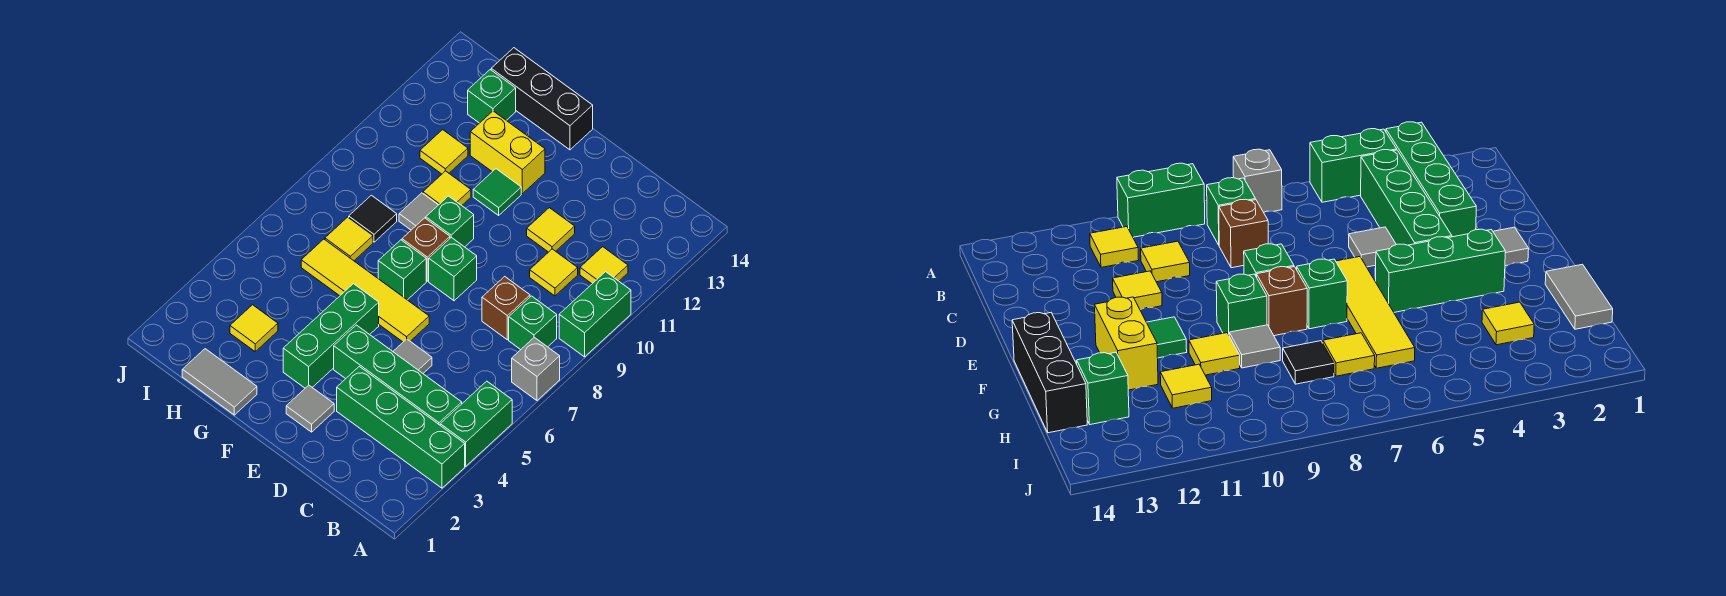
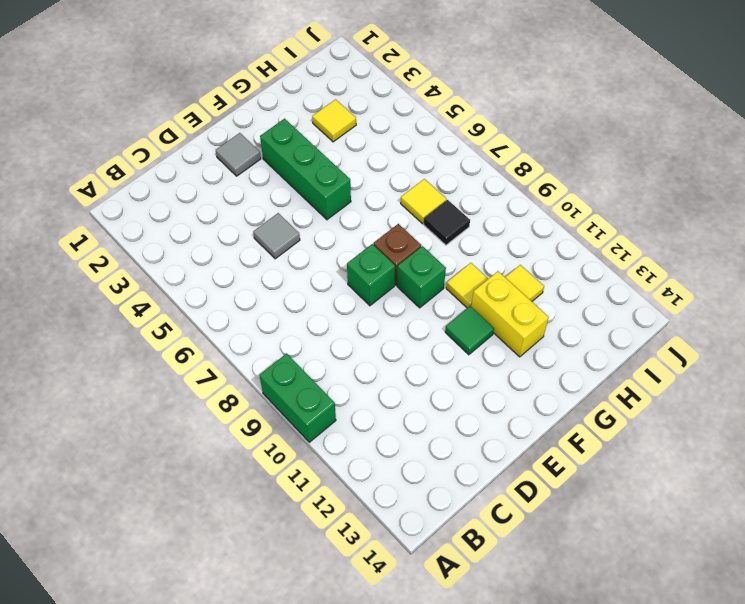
yellow 1x2 brick [471,271,549,357] -> yellow 1x2 brick turned to [470,111,545,194]
none -> green 1x4 brick [337,366,465,488]
none -> green 1x2 brick [440,381,512,466]
none -> grey 1x1 brick [512,337,560,400]

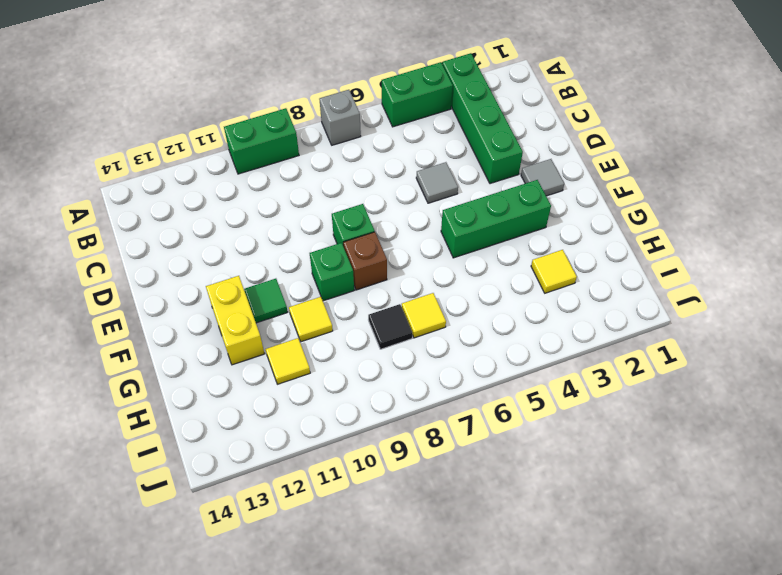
none -> green 1x4 brick [334,325,462,425]
none -> green 1x1 brick [509,296,557,350]
none -> yellow 1x1 tile [580,247,628,284]

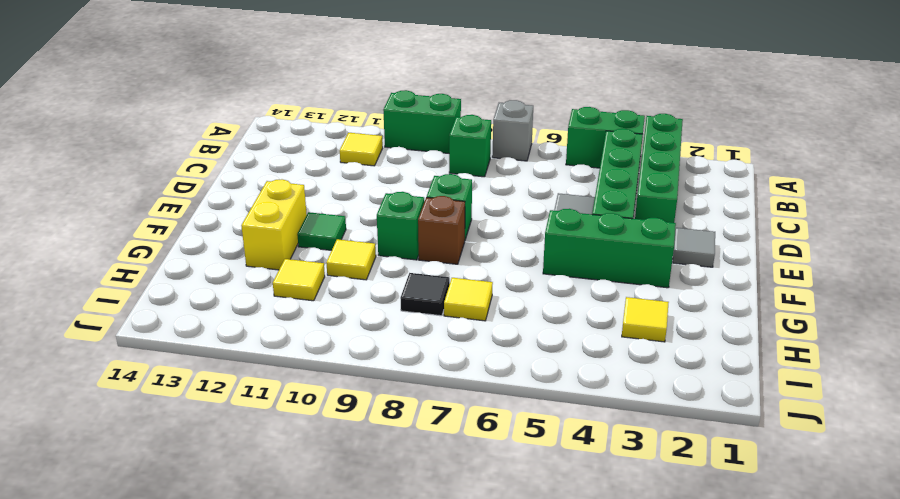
none -> brown 1x1 brick [482,277,530,340]
none -> yellow 1x1 tile [530,249,578,296]
none -> yellow 1x1 tile [527,208,575,252]

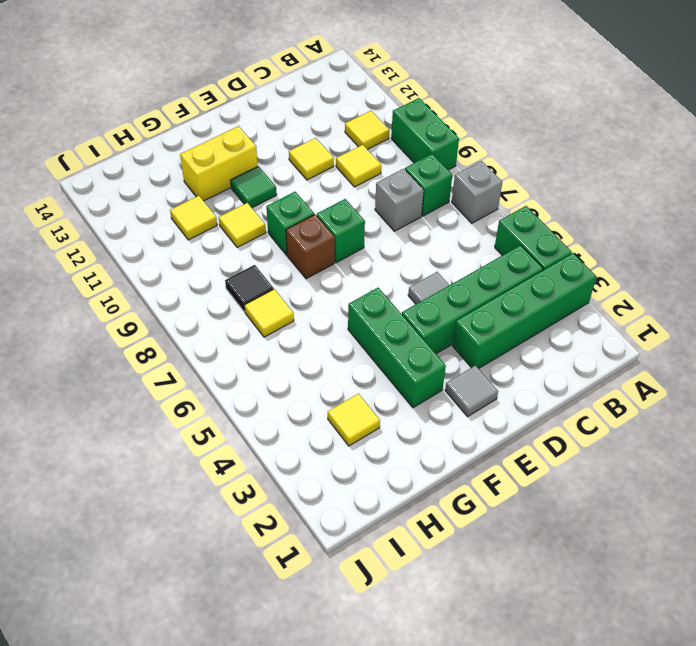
grey 1x1 brick [375,169,424,231] -> brown 1x1 brick [482,277,530,340]
none -> yellow 1x4 tile [301,239,429,342]
none -> green 1x1 brick [378,240,426,300]
none -> black 1x3 brick [491,48,593,150]

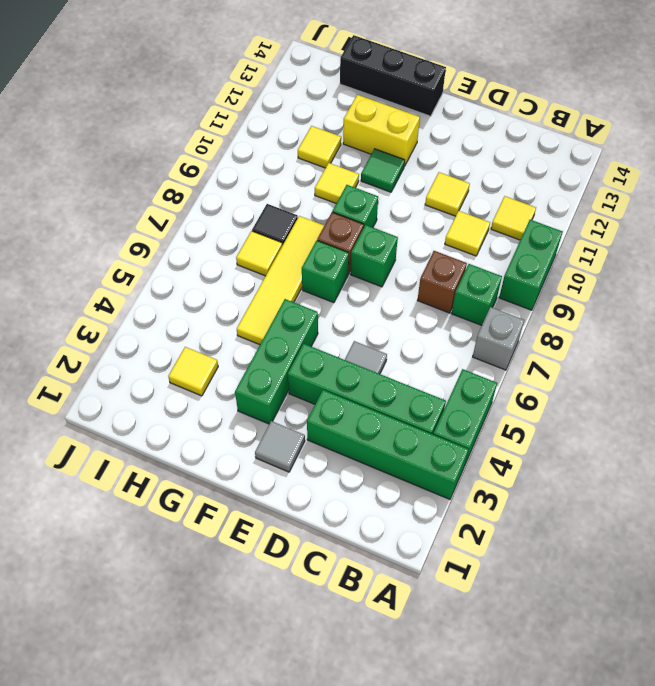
yellow 1x4 tile [237,216,324,345] -> yellow 1x4 tile turned to [301,239,429,342]
none -> grey 1x2 tile [182,349,257,415]
none -> grey 1x1 tile [399,193,438,230]
none -> green 1x1 brick [468,70,516,123]

